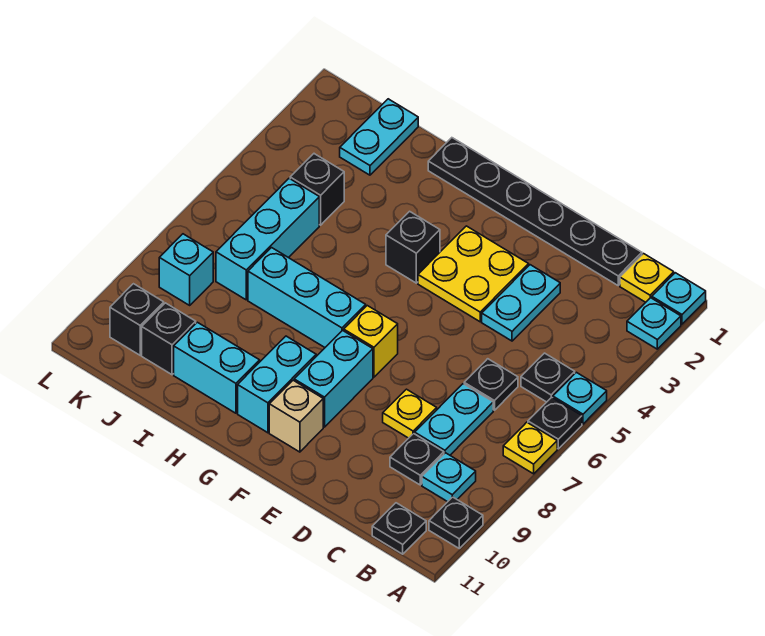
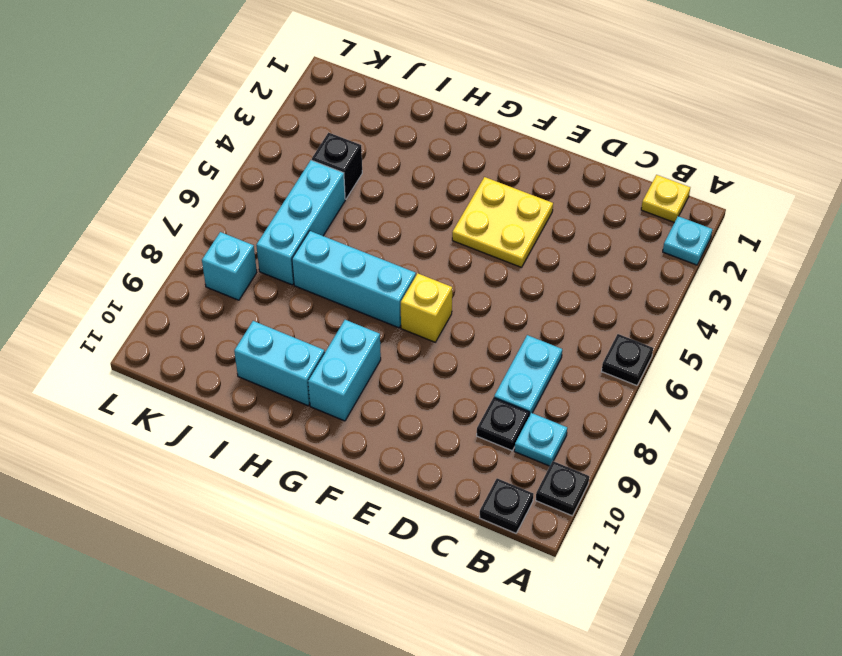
none -> cyan 1x1 plate [652,273,706,324]
none -> cyan 1x1 plate [553,372,607,424]
none -> yellow 1x1 plate [503,422,557,474]
none -> black 1x1 plate [521,353,575,402]

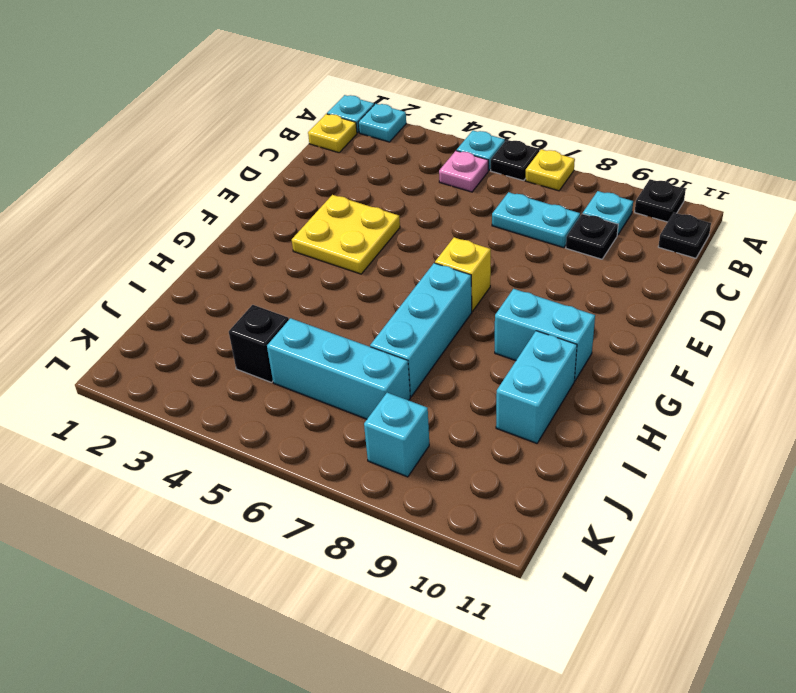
pink 1x1 plate [439,151,488,192] -> black 1x1 plate [521,353,575,402]
none -> black 1x6 plate [428,138,642,285]
none -> black 1x1 plate [464,359,518,410]
none -> cyan 1x2 plate [482,265,560,341]
none -> yellow 1x1 plate [383,389,437,438]

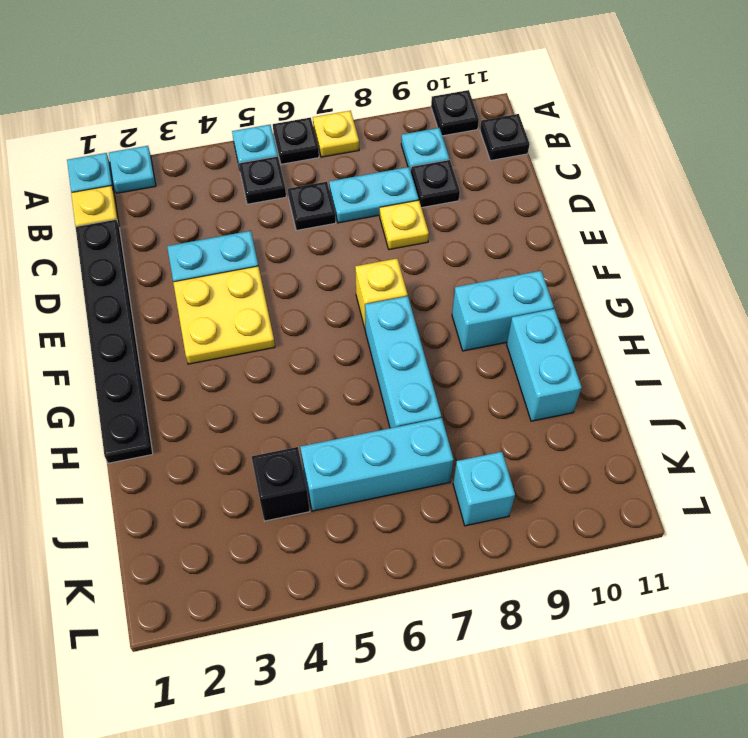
none -> cyan 1x2 brick [294,330,373,427]
none -> tan 1x1 brick [269,380,323,452]
none -> black 1x1 brick [386,211,440,283]
none -> cyan 1x2 plate [340,99,418,175]

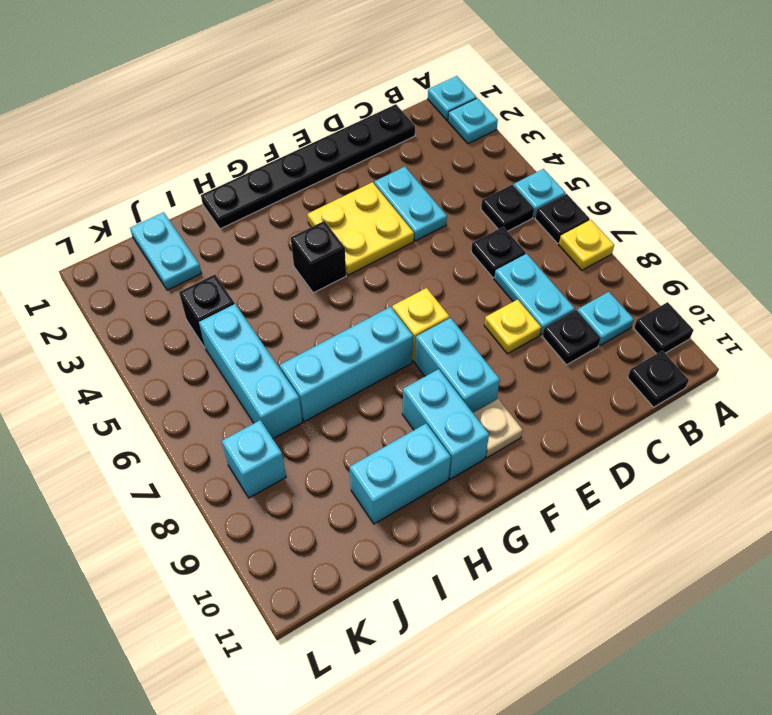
tan 1x1 plate [473,399,523,458] -> tan 1x1 brick [269,380,323,452]
none -> yellow 1x1 plate [620,254,674,302]
none -> black 1x1 brick [142,303,196,375]
none -> black 1x1 brick [110,284,164,355]

